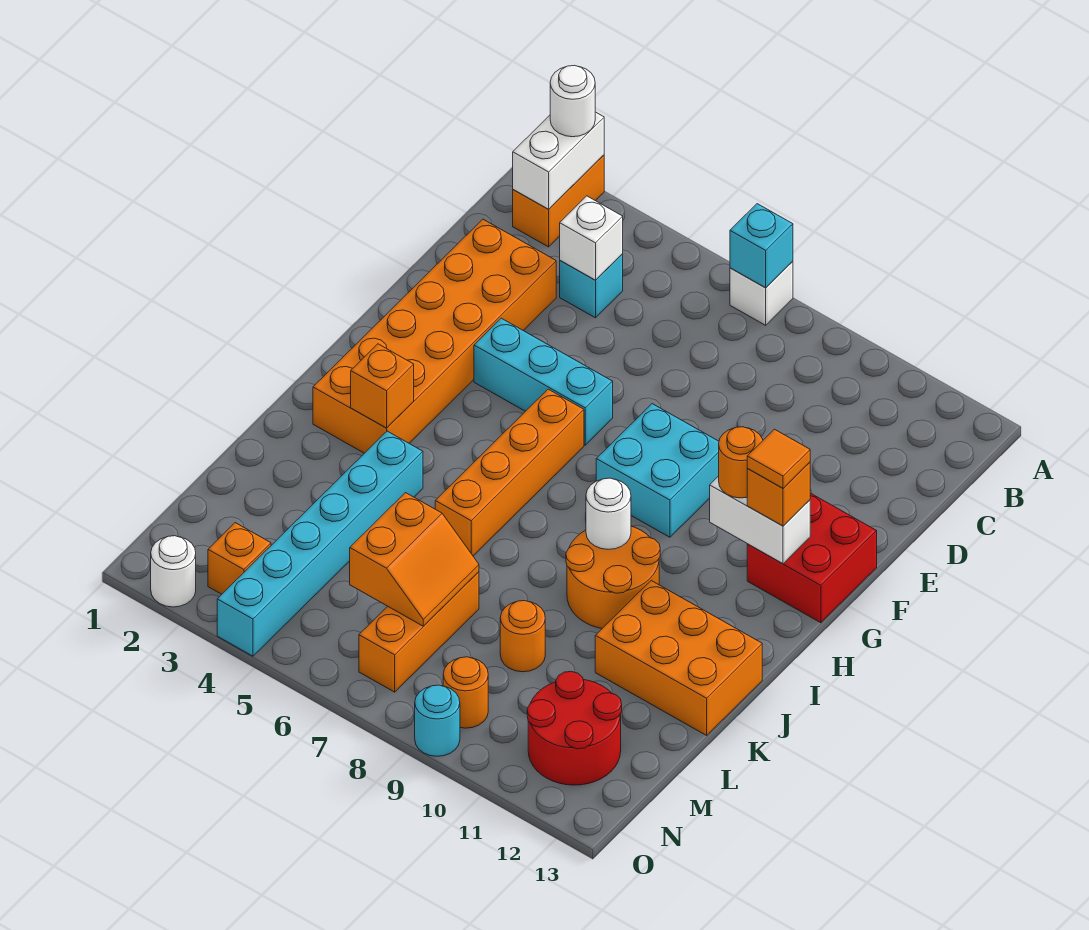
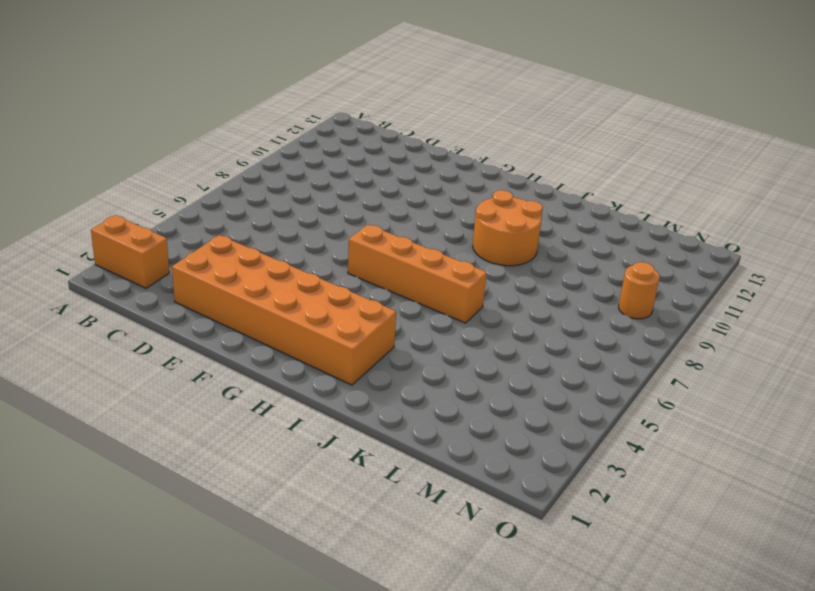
none -> white 1x1 brick [730,261,793,325]
none -> cyan 1x1 brick [560,254,623,318]
none -> cyan 1x3 brick [474,318,613,445]

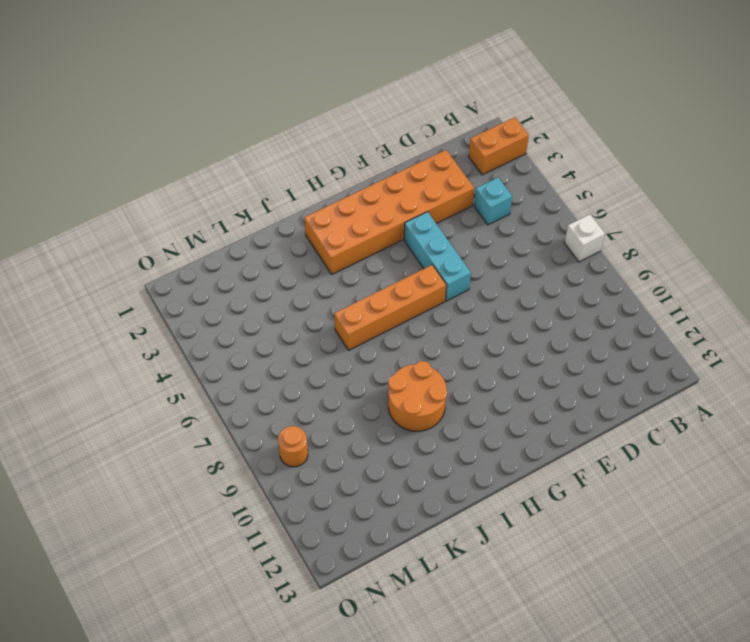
none -> cyan 2x2 brick [596,404,719,537]
none -> red 2x2 brick [747,493,877,623]
none -> cyan 1x6 brick [217,431,423,656]

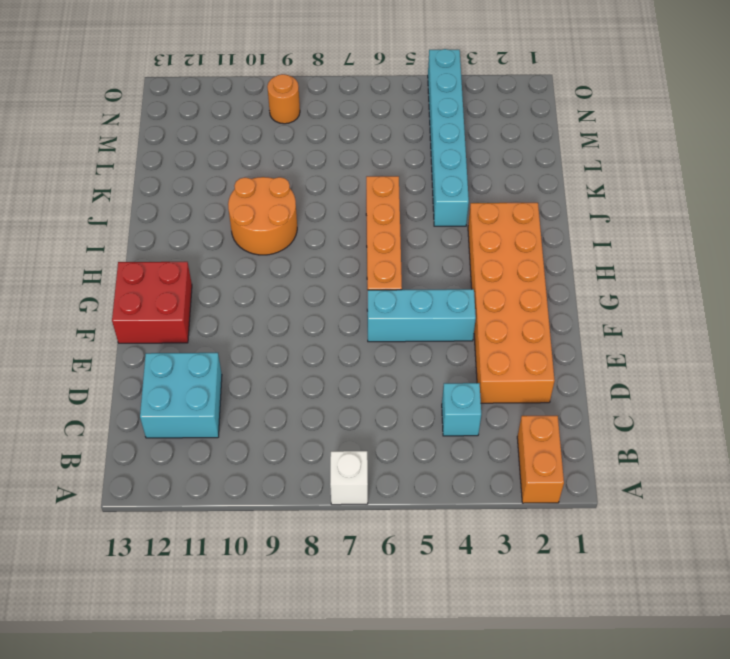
cyan 2x2 brick [140,353,222,438] -> cyan 2x2 brick moved to [596,404,719,537]
none -> orange 2x3 brick [595,581,762,735]
none -> orange 1x3 brick [359,572,479,692]
none -> orange 1x1 round brick [500,601,545,672]

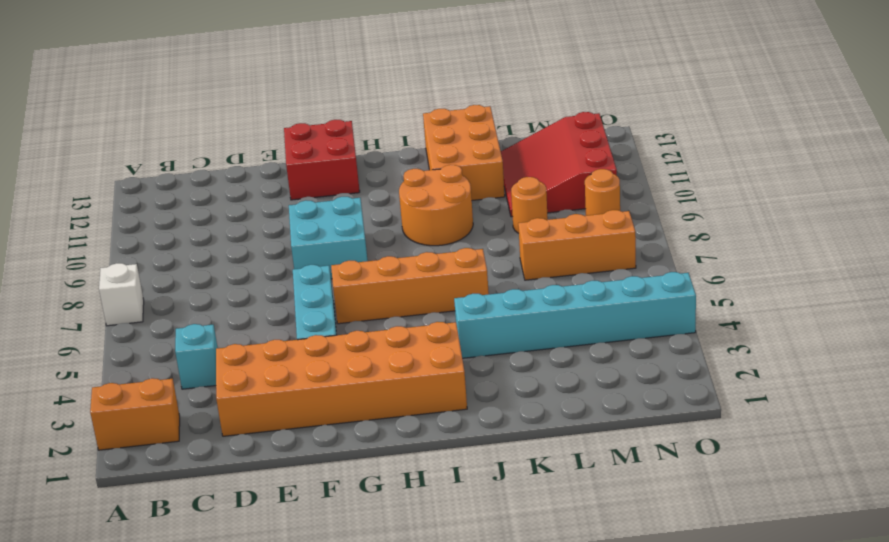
red 3x3 slope [501,112,617,217] -> red 2x2 round brick [527,671,622,785]
none -> orange 1x1 brick [208,523,271,594]
none -> white 1x1 round brick [151,536,196,607]
none -> cyan 1x1 round brick [415,685,460,756]

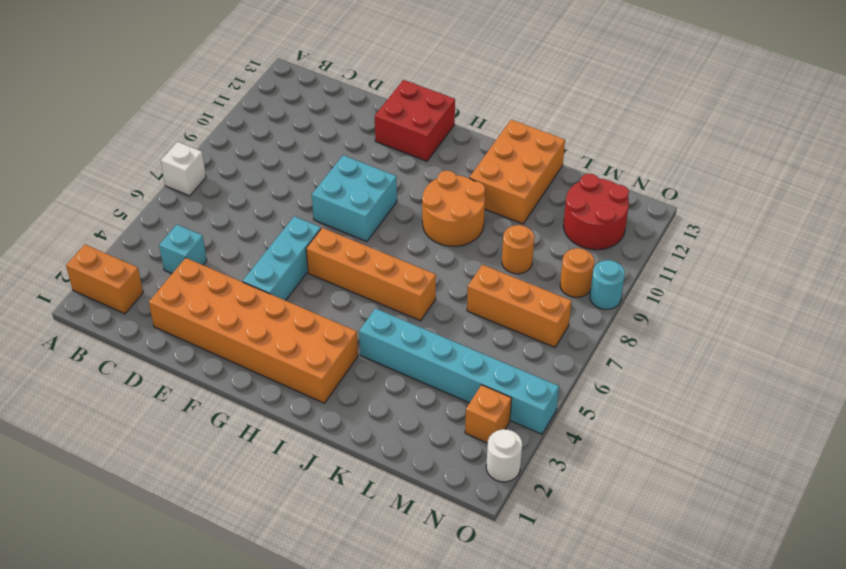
none -> white 1x2 brick [513,112,604,209]
none -> cyan 1x1 brick [730,204,793,288]
none -> white 1x1 brick [560,196,623,280]

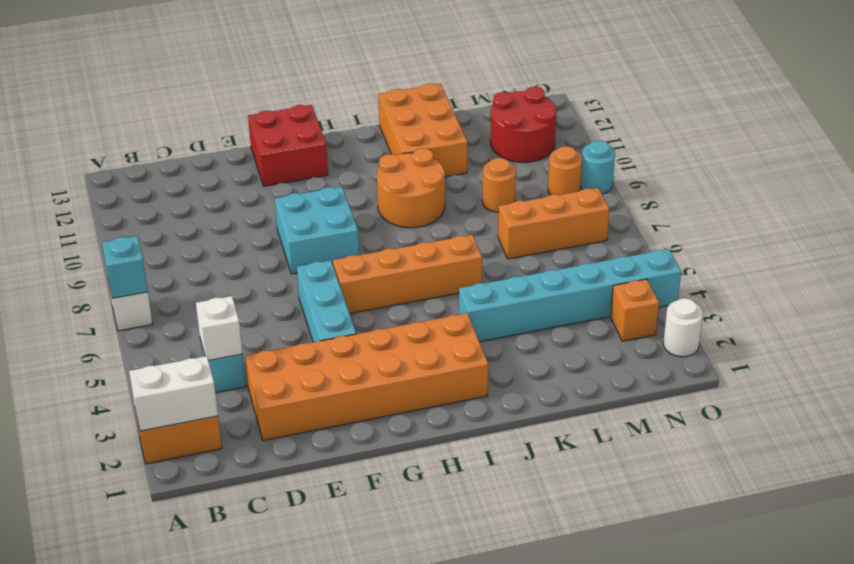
none -> white 1x2 brick [710,476,810,564]
none -> orange 1x1 brick [351,344,414,428]
none -> white 1x1 round brick [586,478,631,549]

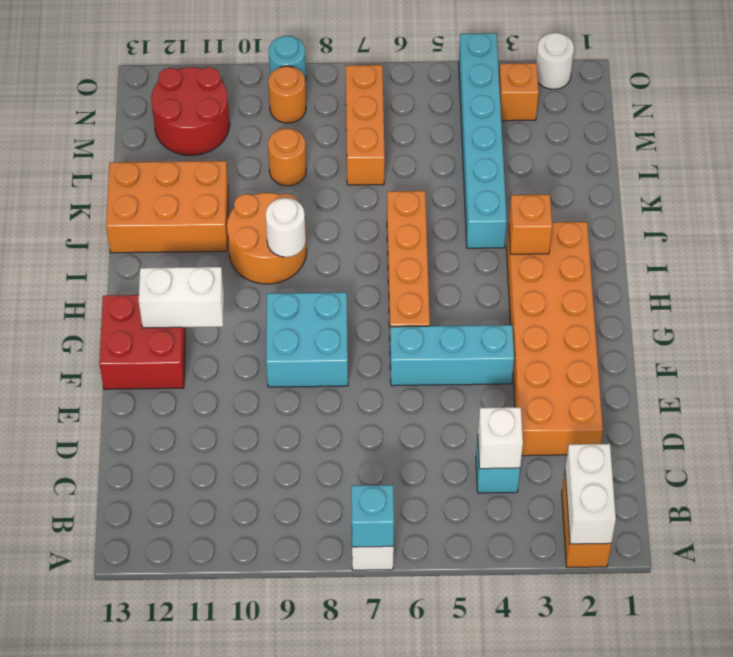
none -> orange 2x2 slope [350,493,479,626]
none -> white 1x1 round brick [550,65,595,137]
none -> orange 1x1 round brick [719,427,763,498]

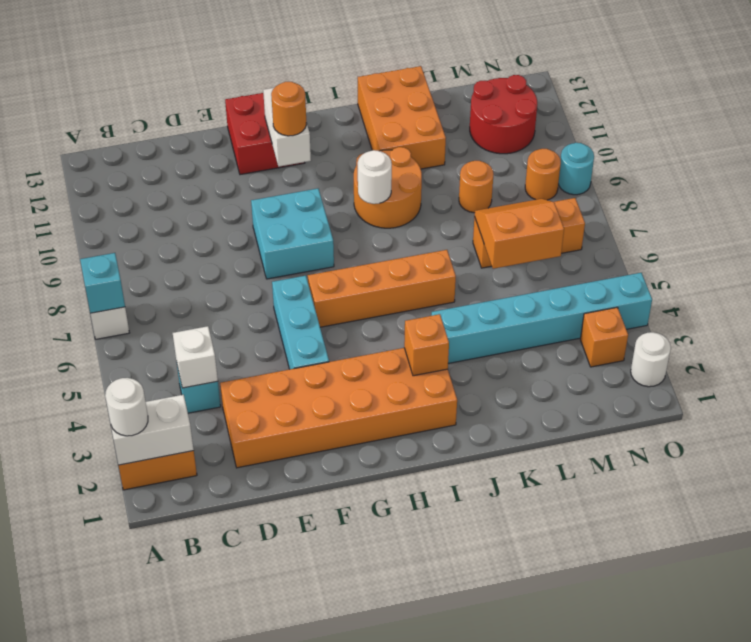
none -> orange 1x1 brick [747,462,810,526]
none -> orange 1x1 tile [747,429,810,488]

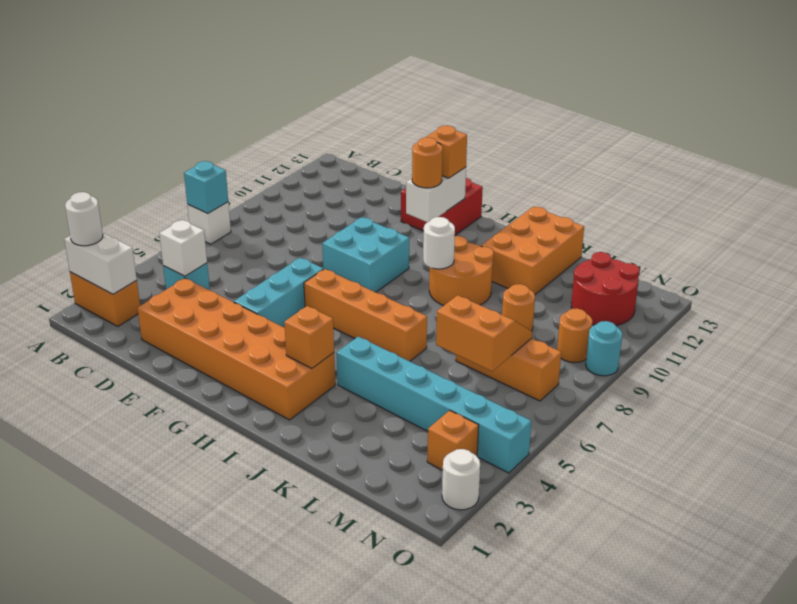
none -> orange 1x1 tile [747,429,810,488]

